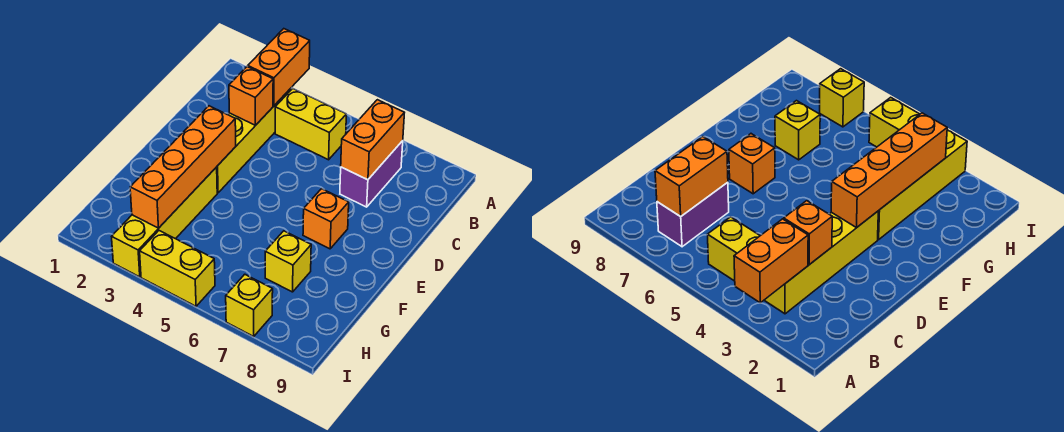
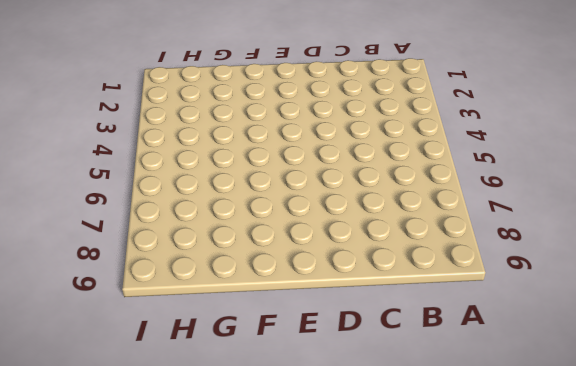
none -> yellow 1x4 brick [217,88,291,193]
none -> yellow 1x2 brick [275,89,346,160]
none -> purple 1x2 brick [340,141,403,207]

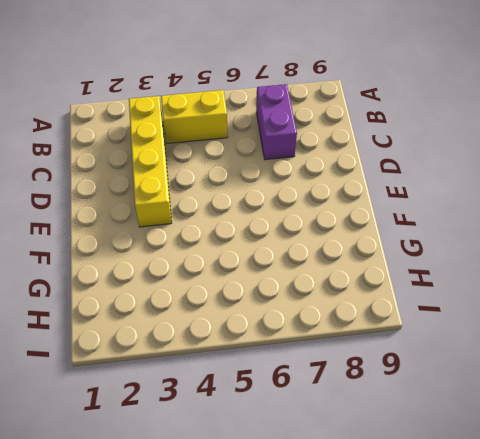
none -> orange 1x1 brick [303,189,349,249]
none -> yellow 1x4 brick [112,167,217,277]
none -> yellow 1x1 brick [265,231,311,292]

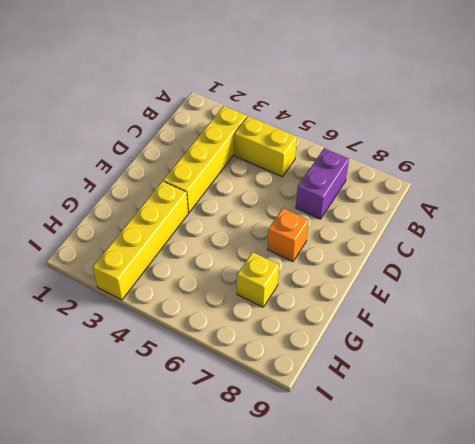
none -> yellow 1x2 brick [140,231,215,306]
none -> yellow 1x1 brick [226,274,273,336]
none -> orange 1x2 brick [247,29,310,106]

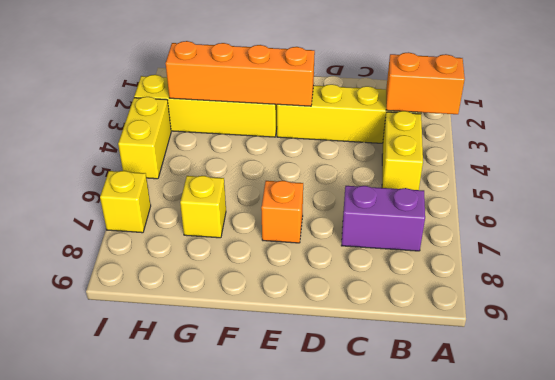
none -> orange 1x2 brick [341,100,404,180]
none -> orange 1x1 brick [229,67,273,125]

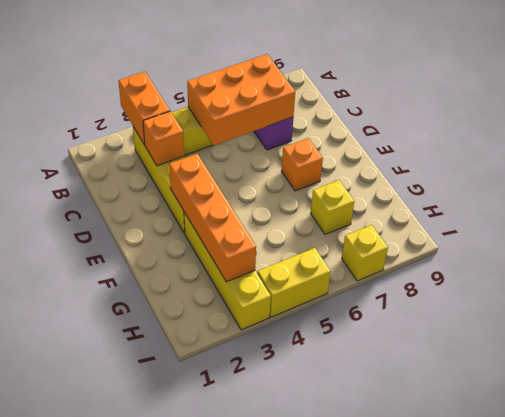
orange 2x3 brick [187,54,295,145] -> orange 1x2 brick [341,100,404,180]

